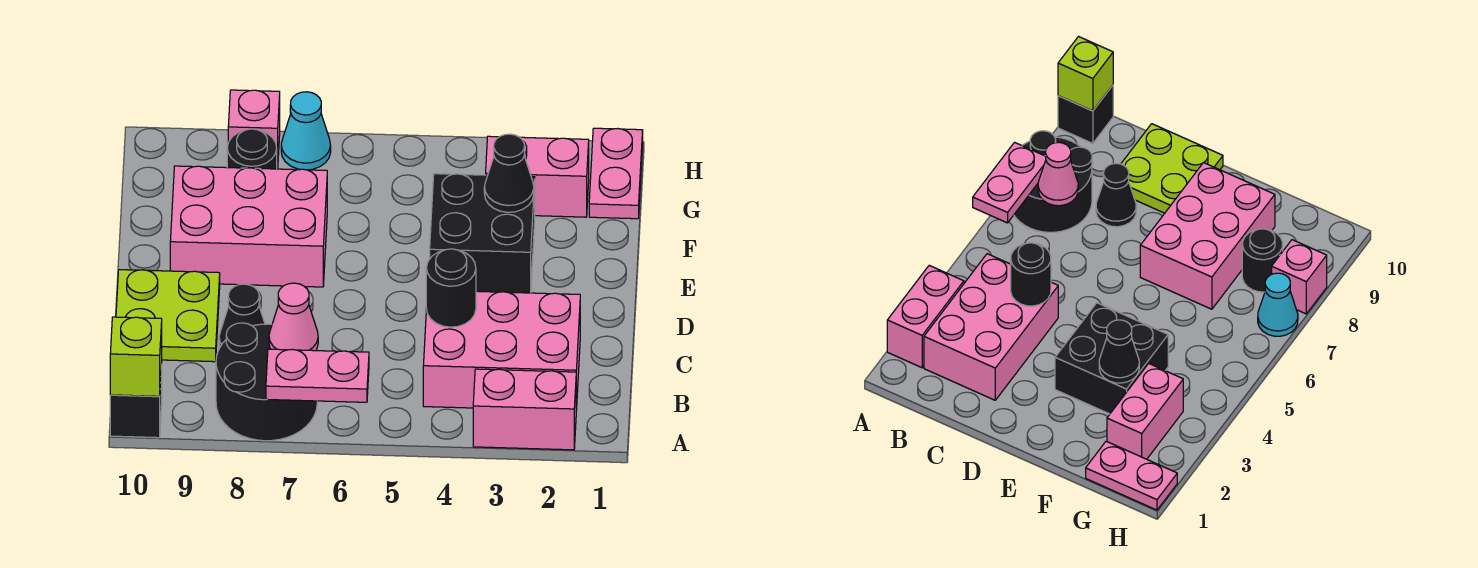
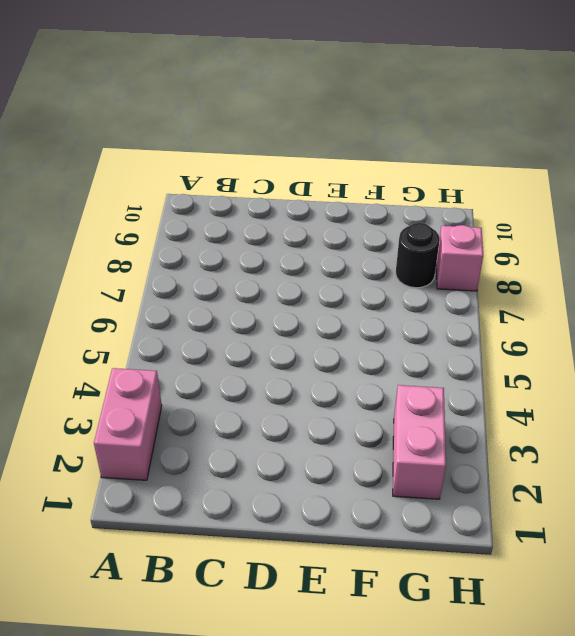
none -> black 2x2 round brick [216,323,317,441]
none -> black 1x1 brick [110,364,162,438]
none -> pink 2x3 brick [423,291,580,410]

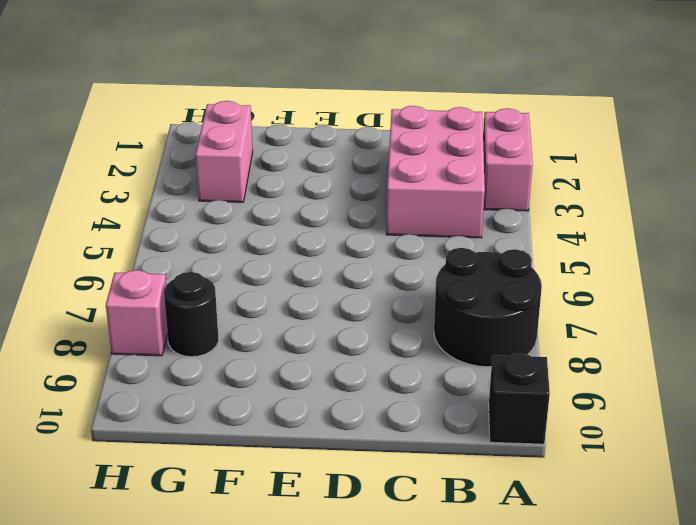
none -> black 1x1 cone [219,284,265,347]
none -> lime 2x2 plate [116,270,220,362]
none -> black 2x2 brick [430,174,535,293]

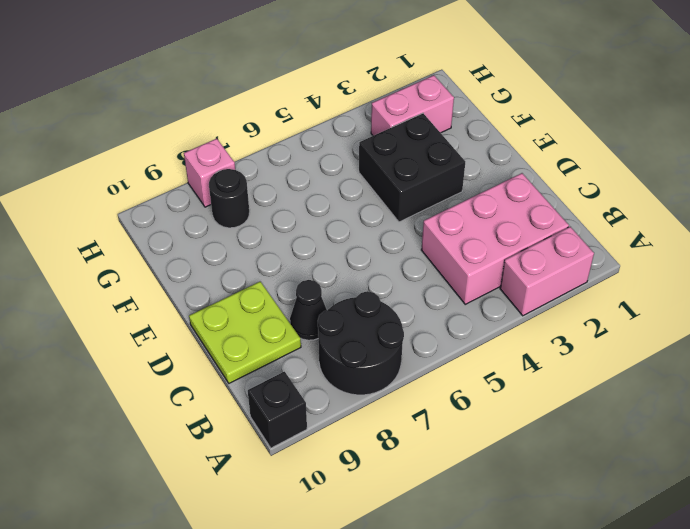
none -> pink 2x3 brick [170,166,327,287]
none -> pink 1x2 plate [589,128,643,219]
none -> cyan 1x1 cone [281,92,331,170]

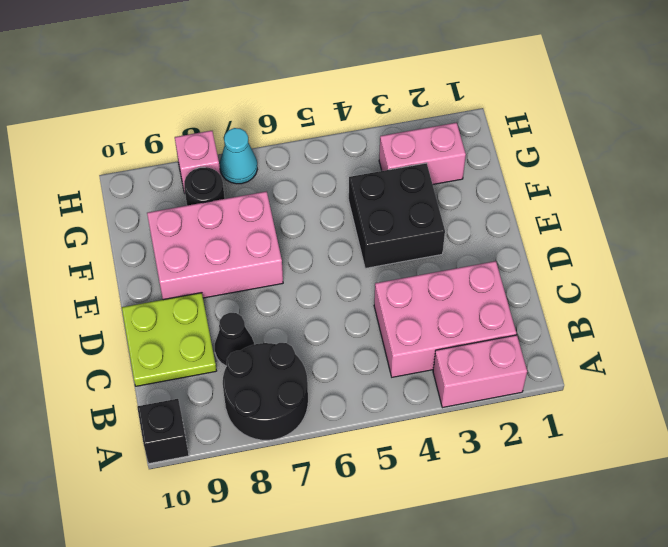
none -> pink 1x2 plate [589,128,643,219]
none -> pink 1x2 plate [266,349,369,402]
none -> lime 1x1 brick [110,317,162,396]

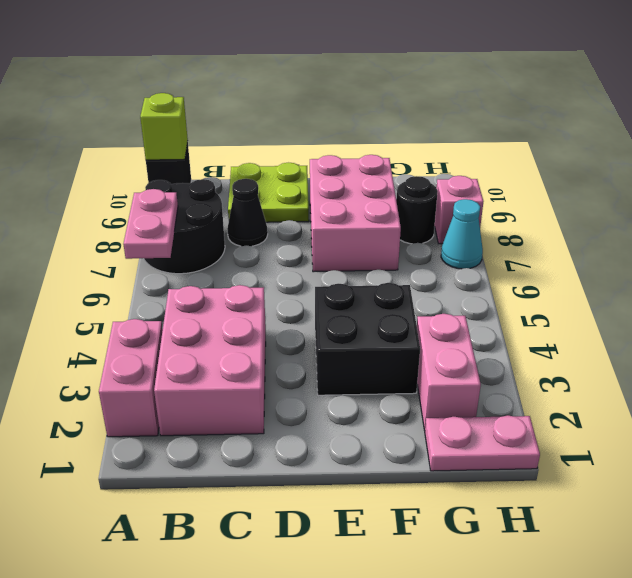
none -> pink 1x1 cone [269,283,318,351]
none -> black 1x1 round brick [426,249,476,327]
none -> black 1x1 cone [484,134,534,212]

